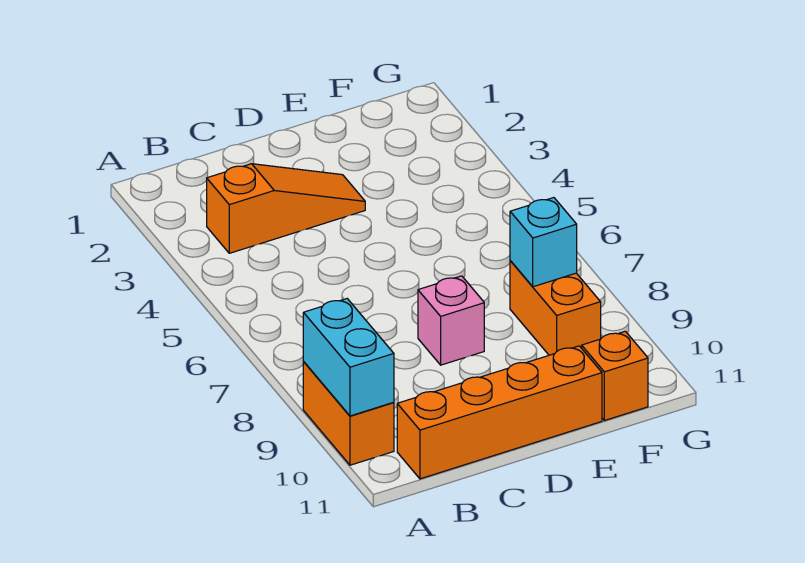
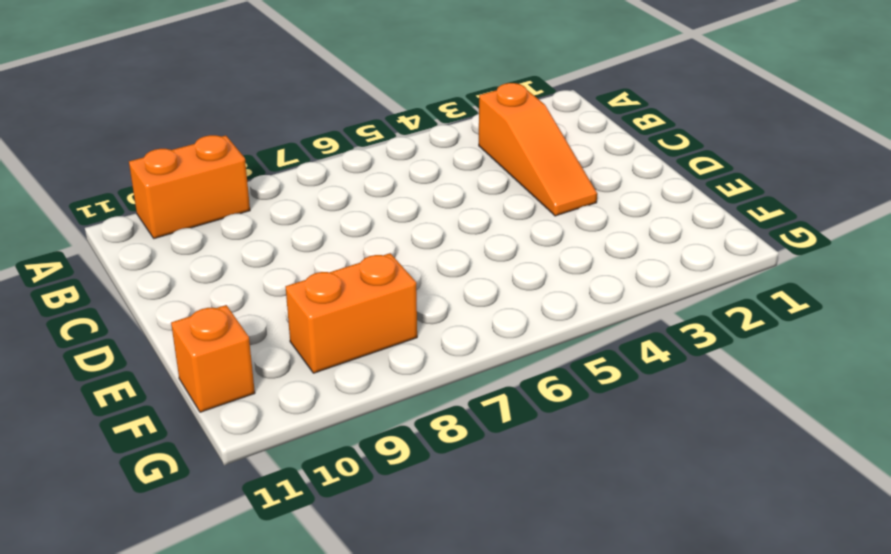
none -> orange 1x4 brick [397,346,602,479]
none -> pink 1x1 brick [418,276,484,365]

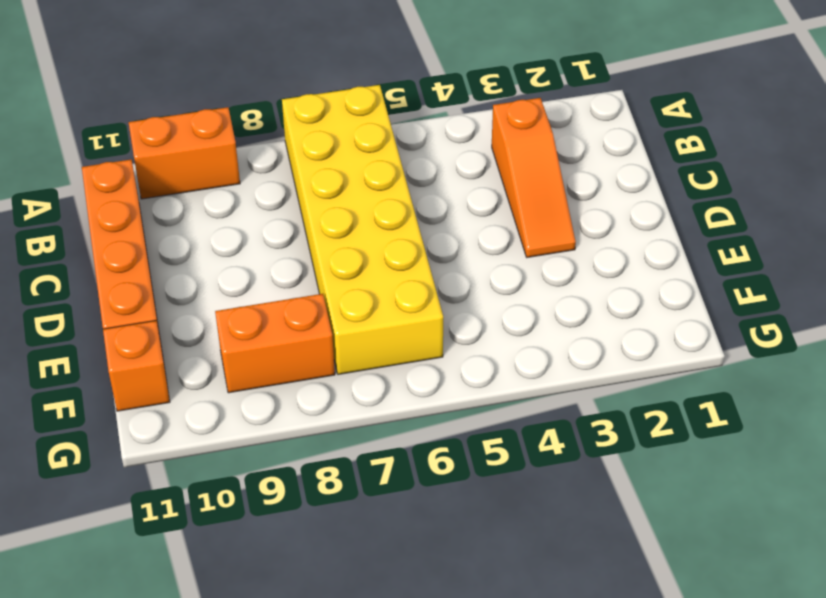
yellow 2x6 brick [282,85,443,374] -> none
none -> pink 1x1 brick [418,276,484,365]
none -> cyan 1x2 brick [303,299,394,416]

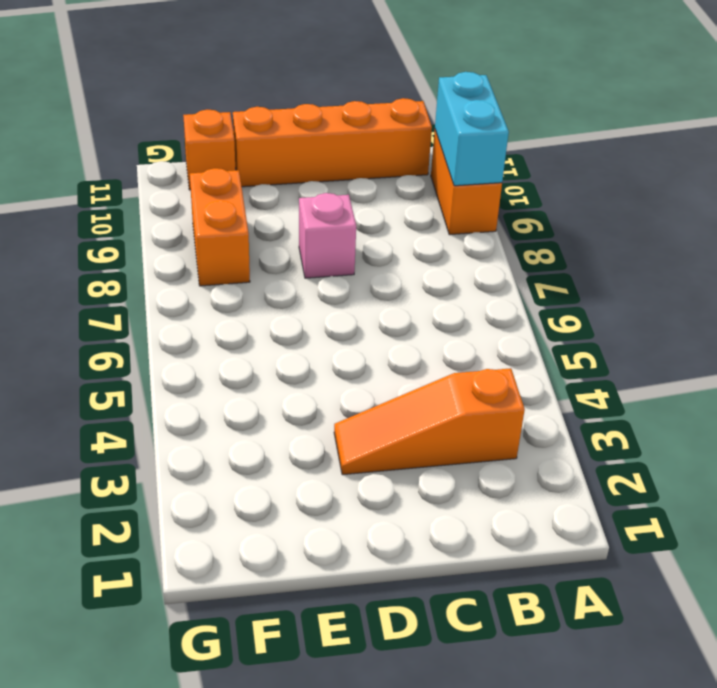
none -> cyan 1x1 brick [510,198,577,287]

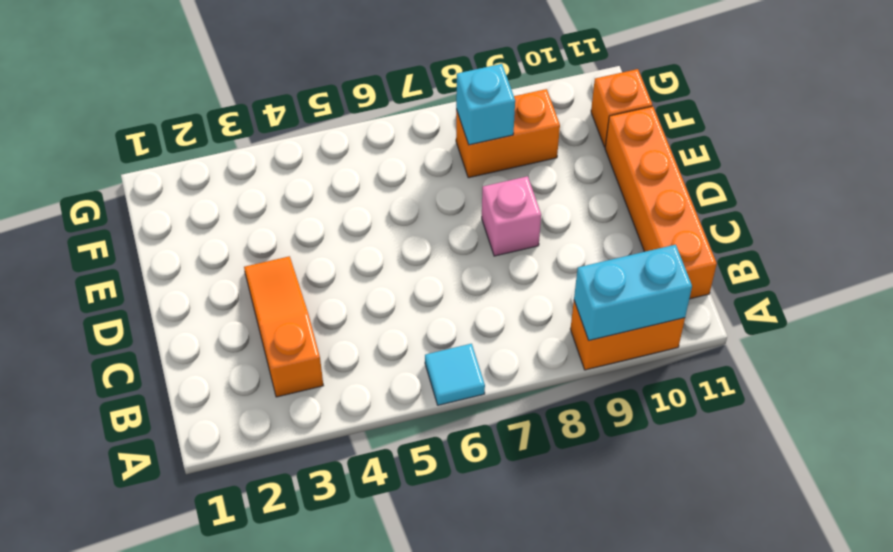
cyan 1x1 tile [425,344,485,405] -> none

